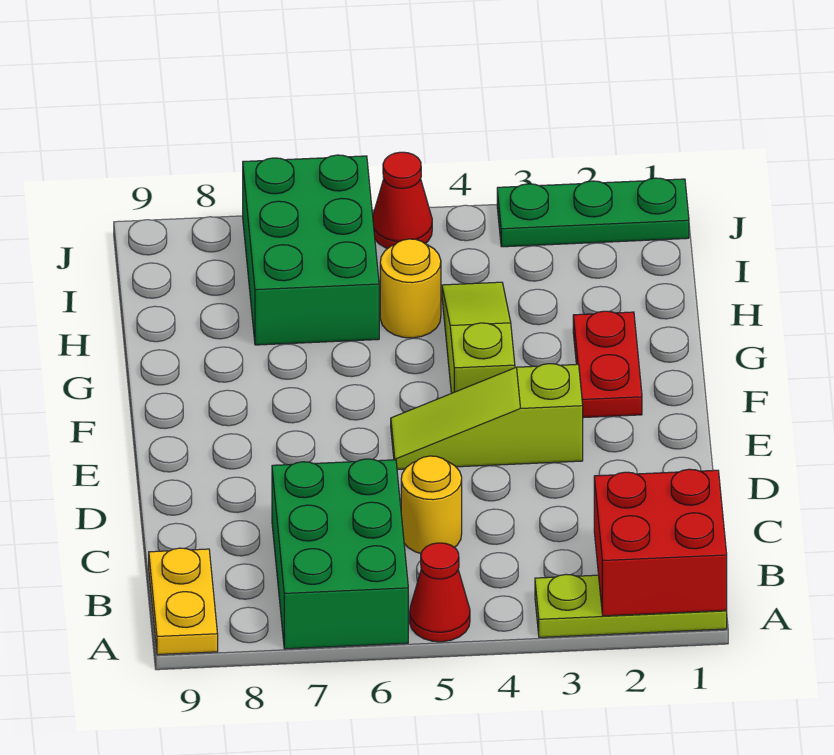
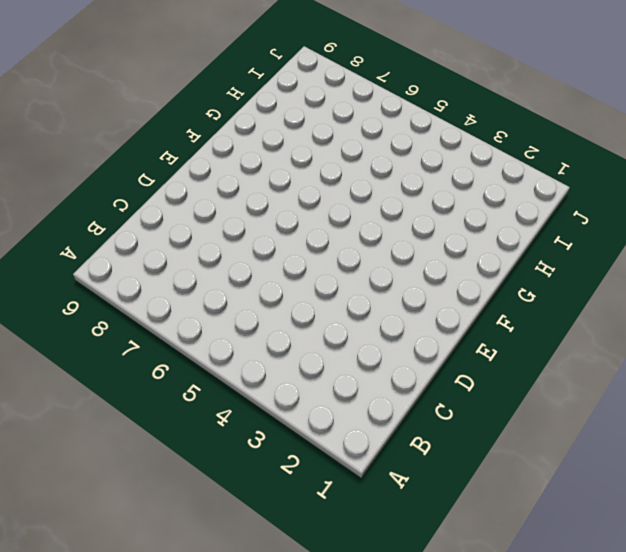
none -> lime 1x3 plate [535,574,727,637]
none -> red 1x1 cone [410,543,470,642]
none -> green 2x3 brick [272,459,408,649]

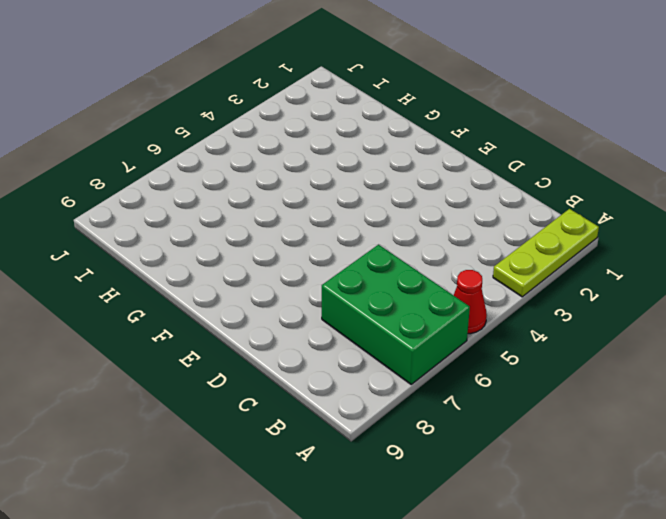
none -> yellow 1x2 plate [149,548,218,655]
none -> yellow 1x1 round brick [401,456,462,553]
none -> lime 1x3 slope [391,364,583,469]

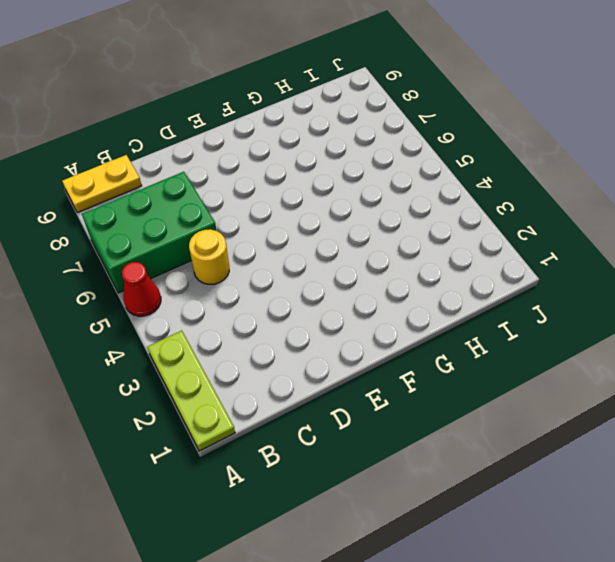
none -> lime 1x3 slope [391,364,583,469]
none -> red 1x2 plate [573,311,642,418]
none -> lime 1x3 slope [442,282,515,393]

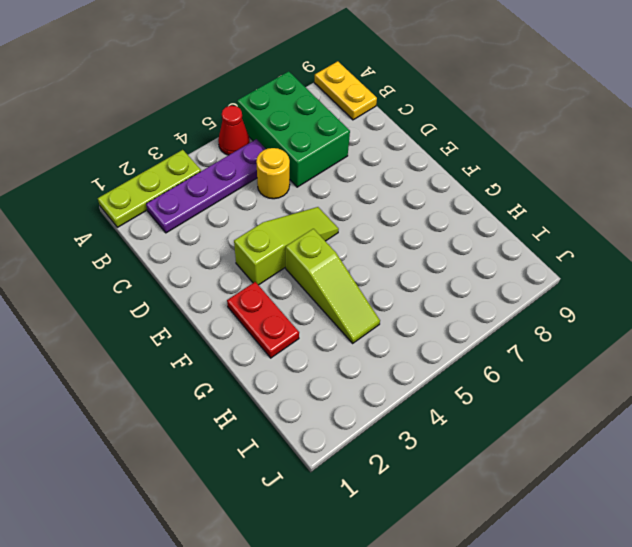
purple 1x4 plate [146,139,266,233] -> none
none -> yellow 1x1 round brick [380,239,441,338]
none -> green 2x3 brick [243,155,379,345]
none -> green 1x3 plate [497,178,689,247]

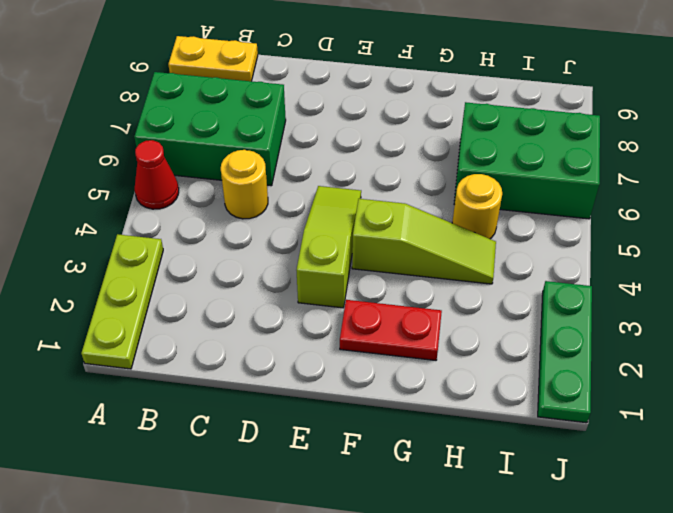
none -> red 1x1 cone [373,152,432,249]
none -> red 2x2 brick [594,469,727,616]

